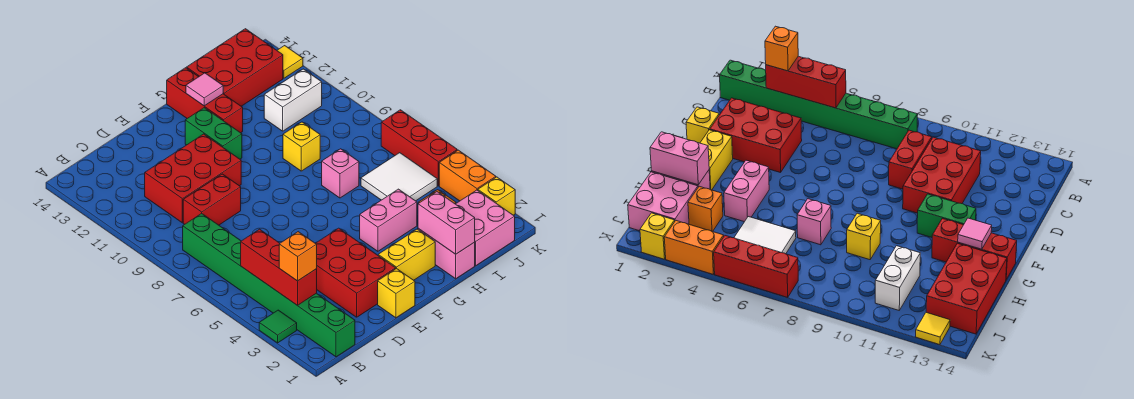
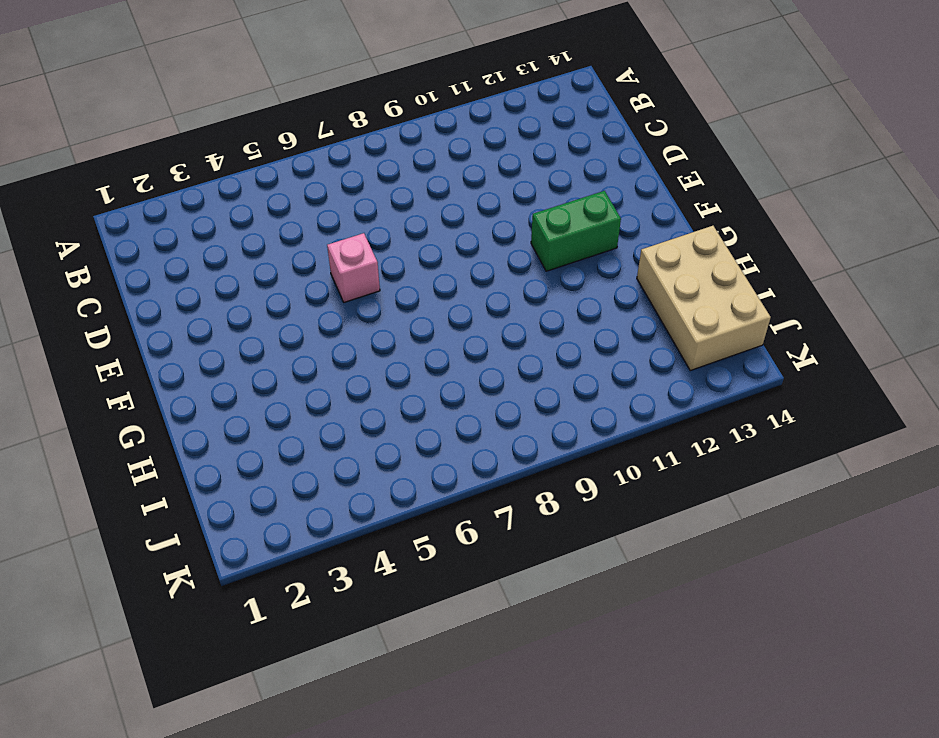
pink 1x1 brick [327,233,380,302] -> pink 1x1 brick moved to [322,149,359,198]
tan 2x3 brick [637,226,771,371] -> red 2x3 brick [187,29,283,106]
none -> green 1x1 tile [259,310,297,343]
none -> green 1x8 brick [183,214,355,357]
none -> red 1x2 brick [183,174,241,225]

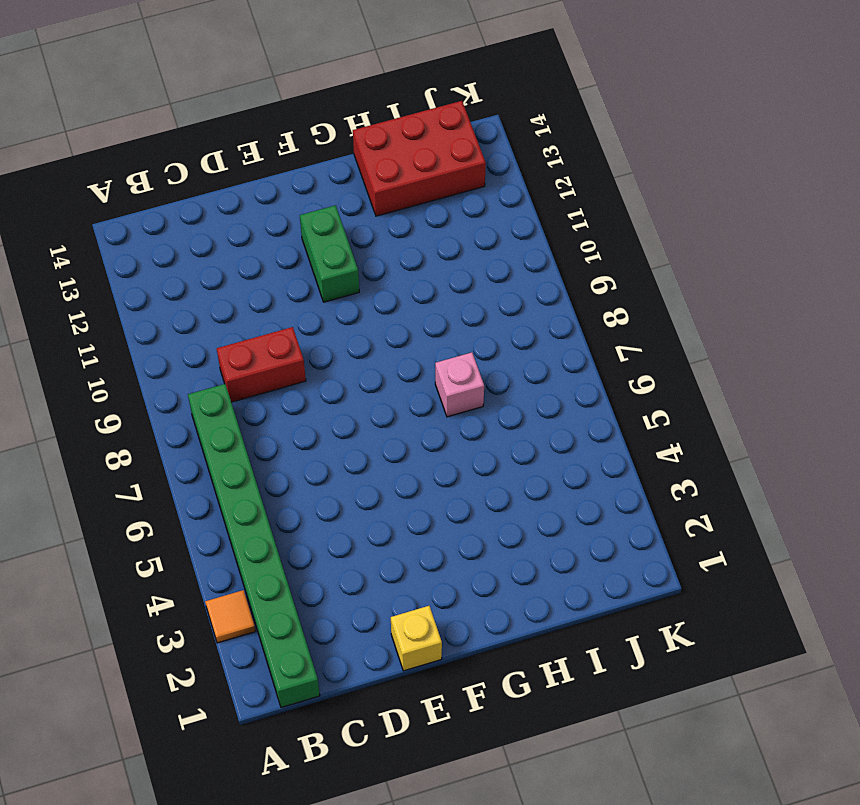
orange 1x1 tile [205,590,255,643] -> green 1x1 tile [259,310,297,343]
none -> red 2x3 brick [145,134,241,223]
none -> red 2x3 brick [316,228,396,317]
none -> yellow 1x2 brick [378,229,435,280]

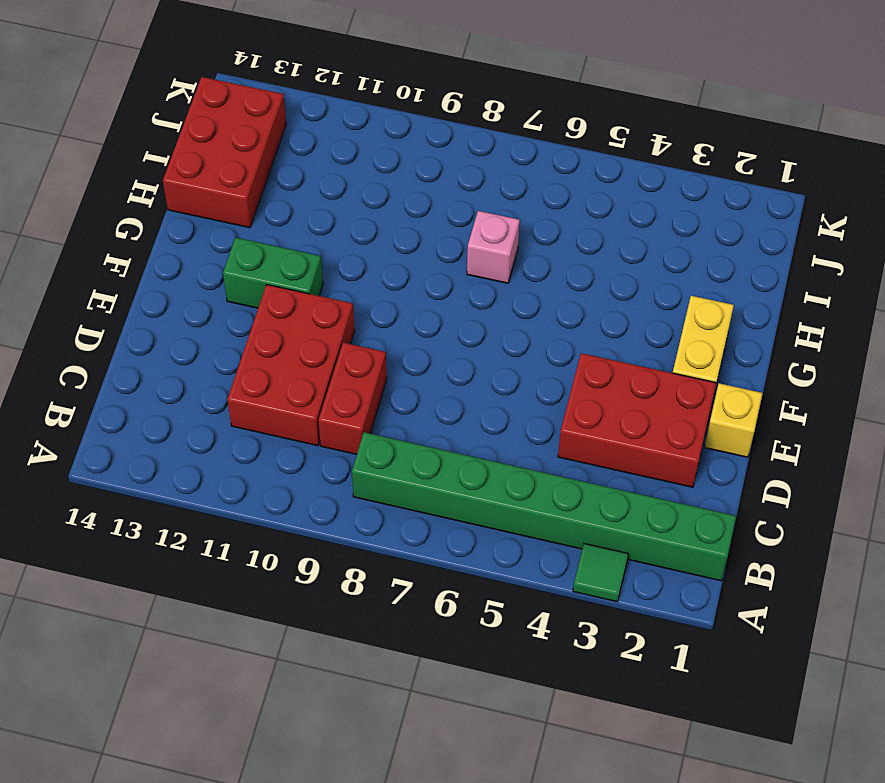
none -> pink 1x2 brick [360,189,417,251]
none -> red 1x3 brick [167,68,243,133]
none -> pink 1x2 brick [418,229,475,279]

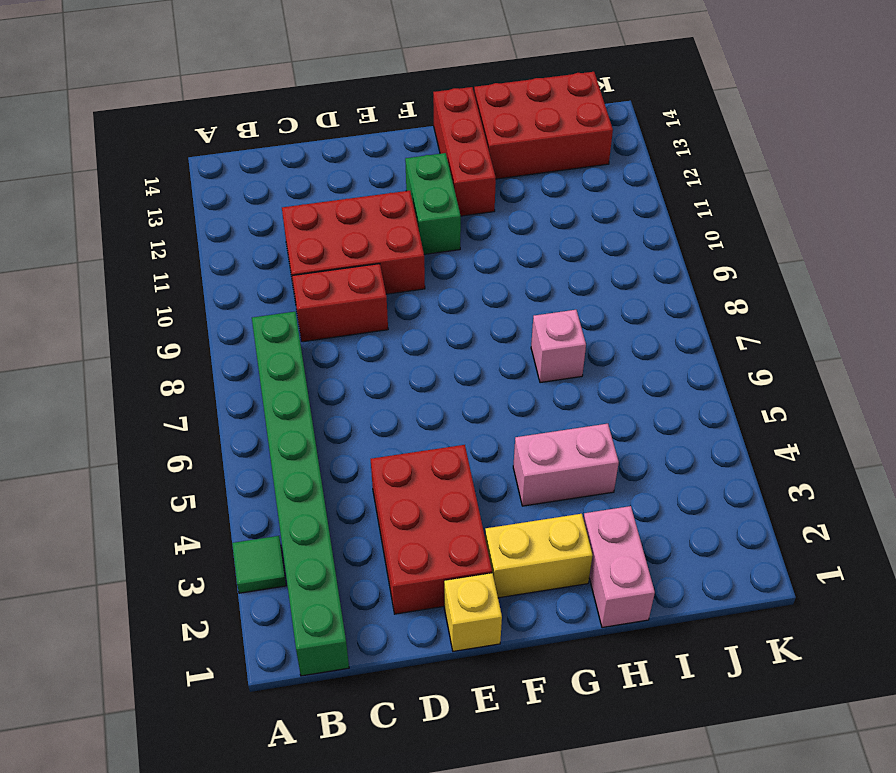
none -> yellow 1x1 brick [283,122,320,171]
none -> pink 2x2 brick [456,190,515,266]
none -> orange 1x1 brick [688,186,723,232]

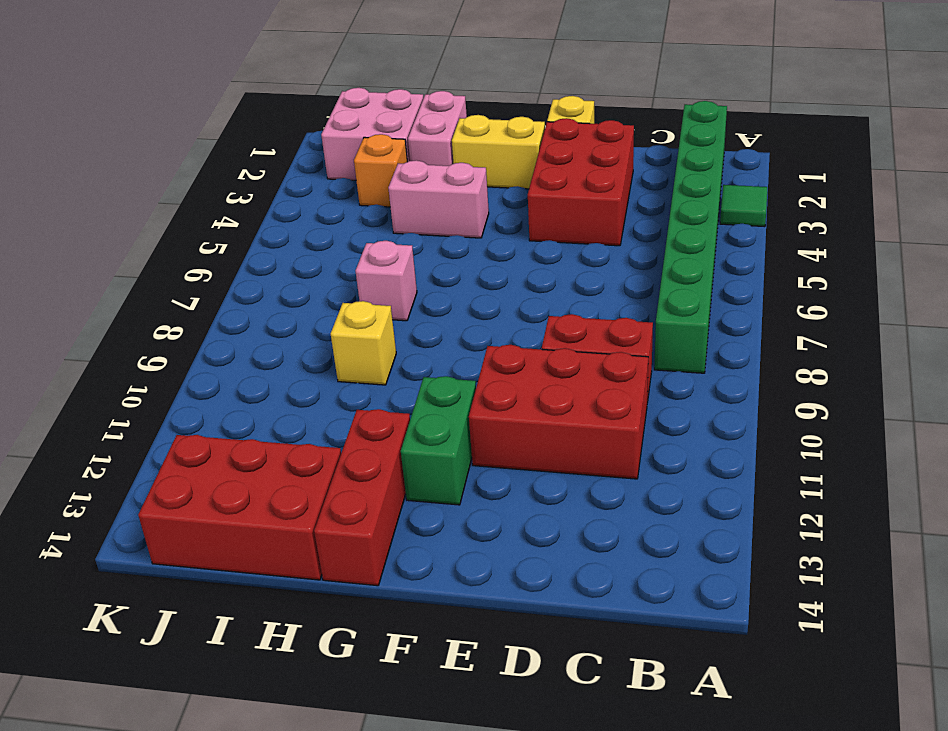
none -> white 2x2 tile [361,153,437,201]
none -> white 1x2 brick [264,69,322,131]
none -> yellow 1x1 brick [478,177,515,215]

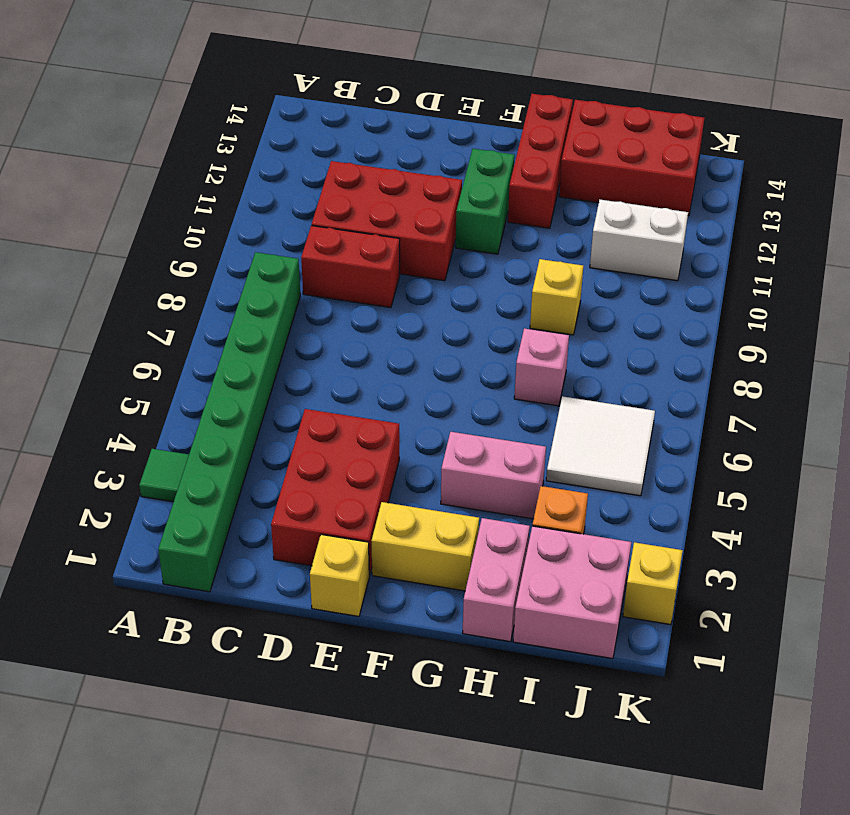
none -> orange 1x2 brick [439,150,496,201]
none -> red 1x3 brick [381,110,457,186]
none -> yellow 1x1 tile [277,46,303,78]

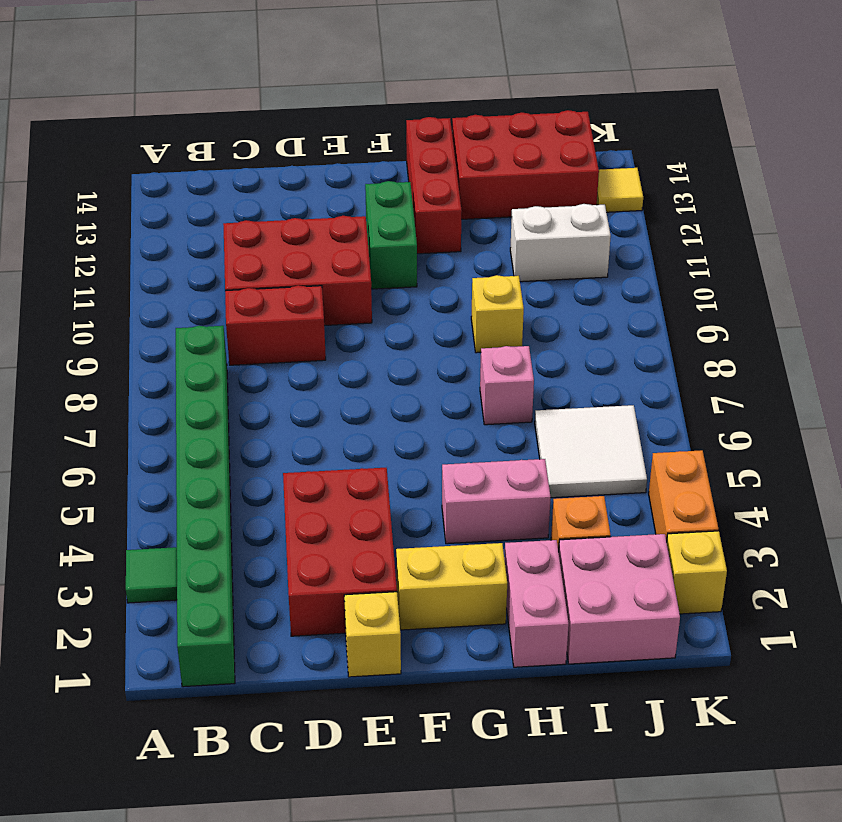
none -> red 1x3 brick [381,110,457,186]
none -> red 1x3 brick [241,229,317,306]
none -> pink 1x1 tile [186,73,223,106]

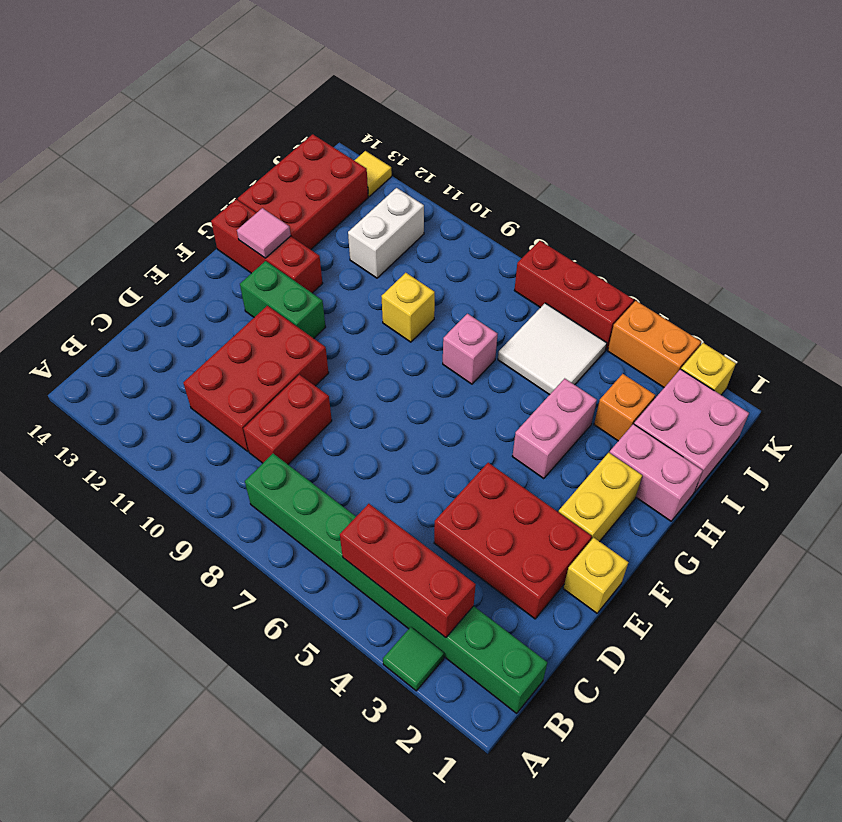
none -> pink 1x2 brick [418,192,475,254]
none -> orange 1x1 brick [279,232,317,281]

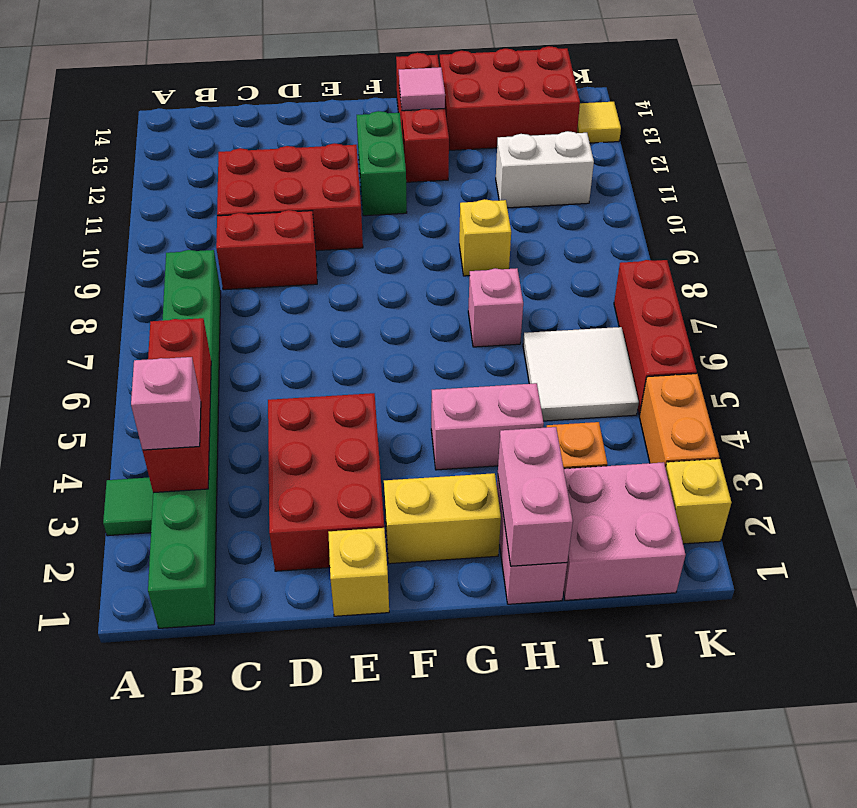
pink 1x1 brick [131,357,201,450] -> orange 1x1 brick [279,232,317,281]

